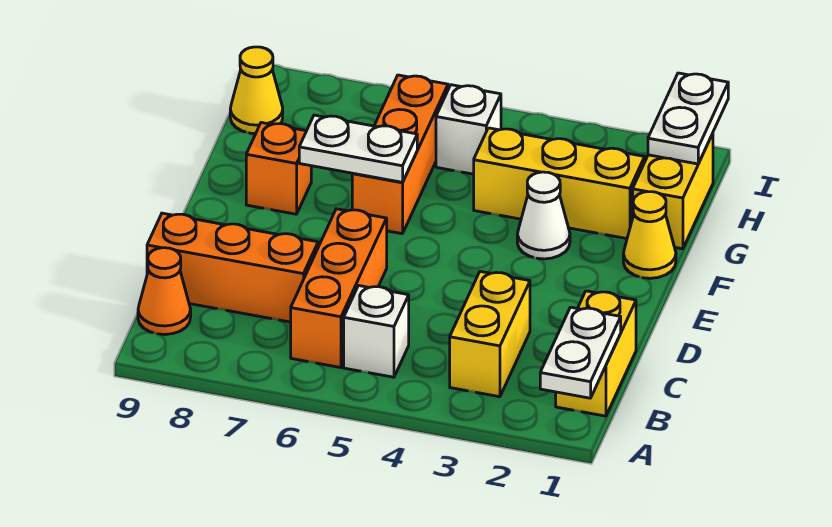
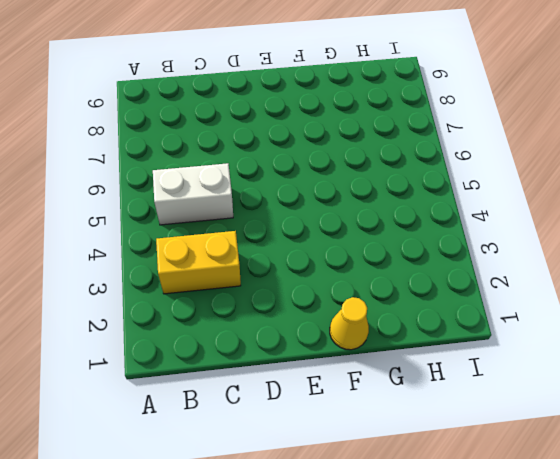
white 1x2 brick [153,163,233,225] -> white 1x1 brick [344,286,409,377]
none -> yellow 1x2 brick [556,291,636,416]
none -> orange 1x3 brick [291,209,387,368]
none -> orange 1x1 cone [138,248,191,335]

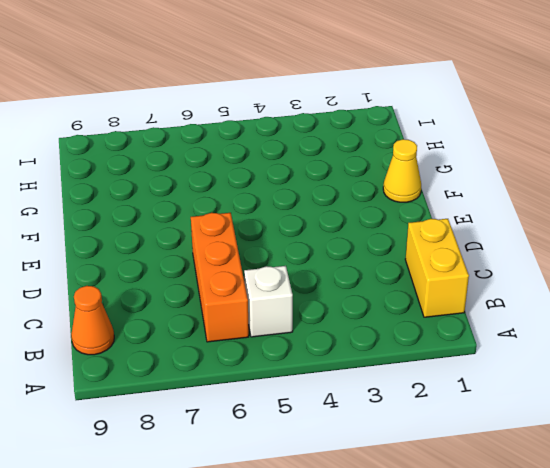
none -> yellow 1x2 brick [450,272,530,397]
none -> orange 1x3 brick [147,213,318,322]
none -> white 1x1 cone [517,172,570,259]

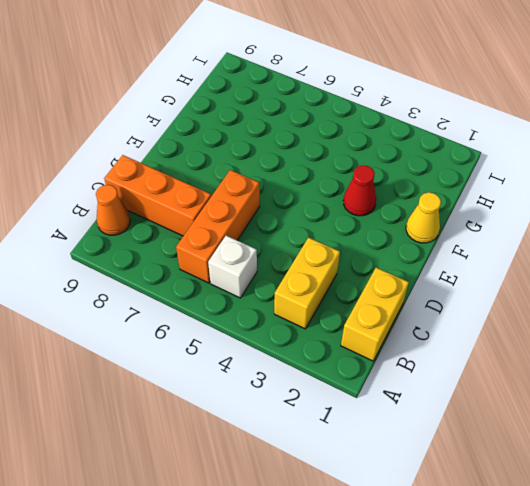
red 1x1 cone [343,165,376,216] -> white 1x1 cone [517,172,570,259]
none -> orange 1x3 brick [352,75,448,234]
none -> orange 1x1 brick [246,123,311,214]
none -> yellow 1x2 brick [633,134,713,249]

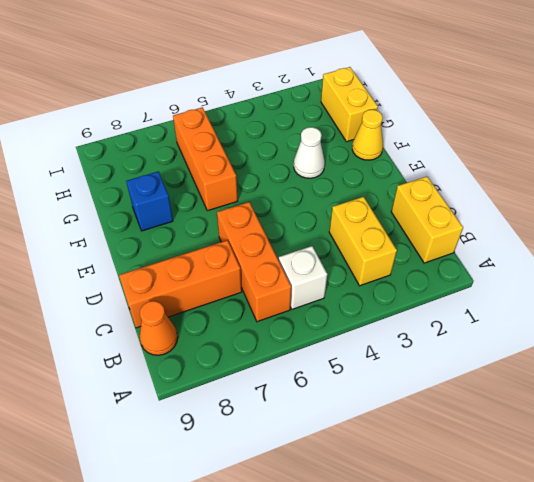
blue 1x1 brick [126,172,173,231] -> orange 1x1 brick [246,123,311,214]
none -> yellow 1x3 brick [474,128,645,239]
none -> white 1x1 brick [436,85,501,174]
none -> yellow 1x1 cone [230,47,283,134]

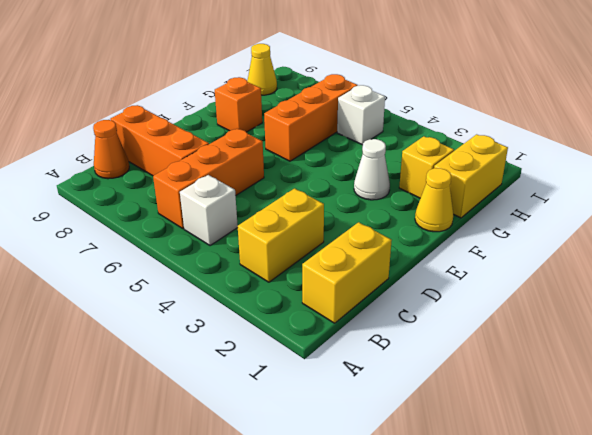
yellow 1x1 brick [399,136,454,198] -> yellow 1x3 brick [474,128,645,239]
none -> white 1x2 plate [540,307,621,398]
none -> white 1x2 plate [299,115,417,182]
none -> white 1x2 plate [648,73,728,164]

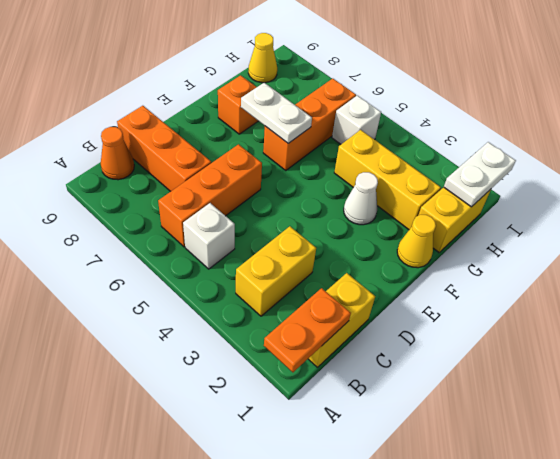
orange 1x2 plate [264,288,351,372] -> white 1x2 plate [540,307,621,398]

